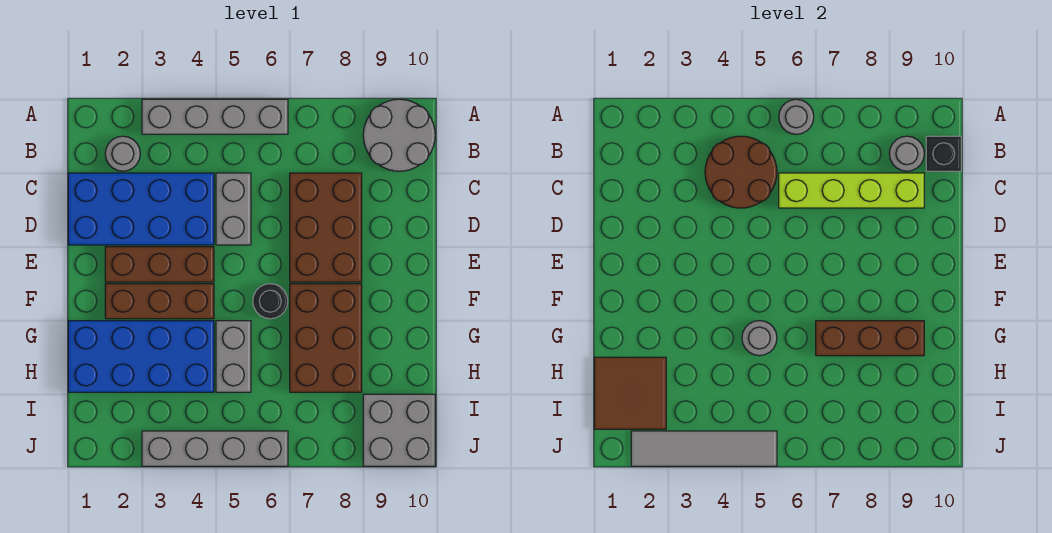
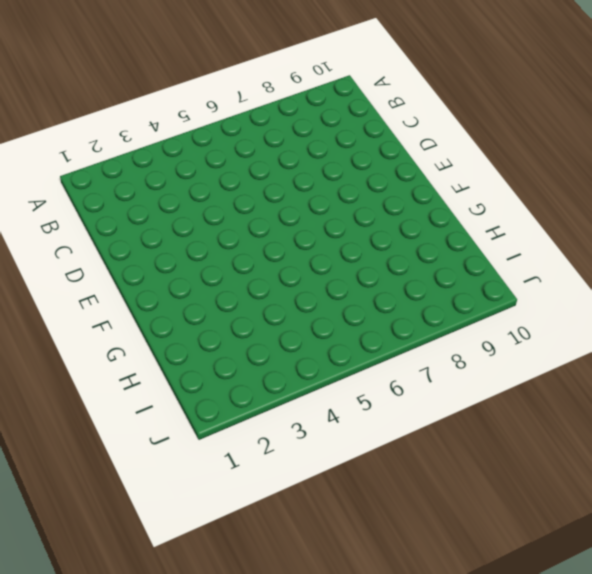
none -> grey 1x4 brick [142,99,288,134]
none -> grey 2x2 round brick [363,99,435,171]
none -> grey 1x1 round brick [105,136,140,171]

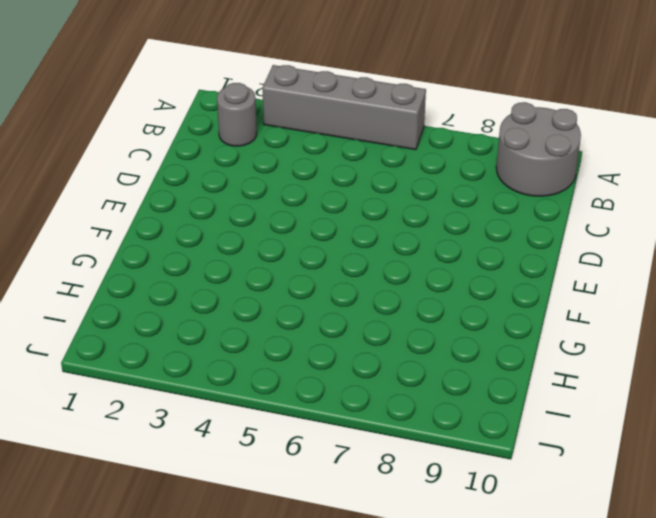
none -> blue 2x4 brick [68,173,214,245]
none -> grey 1x2 brick [216,173,251,245]
none -> brown 2x3 brick [290,173,362,282]

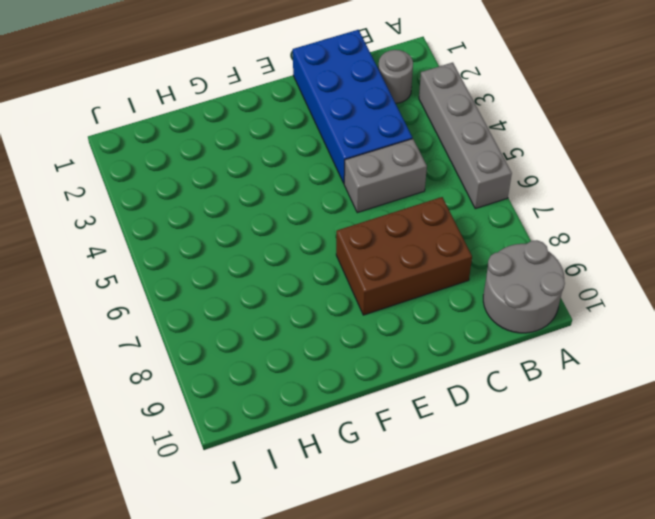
none -> brown 1x3 brick [105,247,214,282]
none -> brown 1x3 brick [105,284,214,319]
none -> black 1x1 round brick [253,284,288,319]

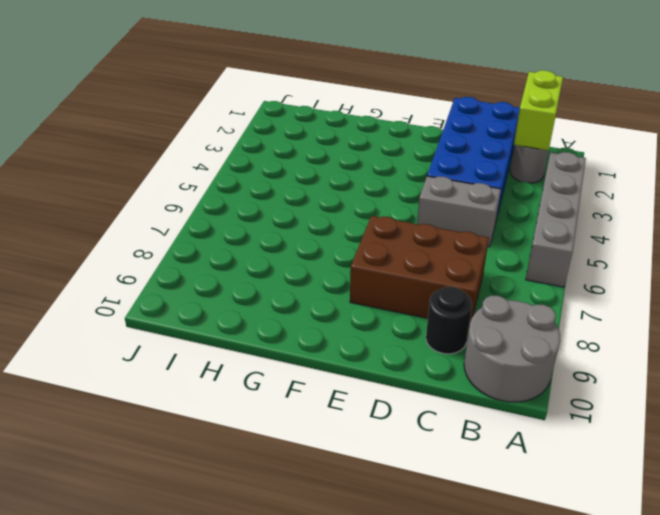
lime 1x2 brick [514,70,563,151] -> none
black 1x1 round brick [426,287,472,354] -> black 1x1 round brick moved to [253,284,288,319]
none -> brown 1x3 brick [105,247,214,282]
none -> brown 1x3 brick [105,284,214,319]
none -> brown 2x3 brick [290,284,362,392]

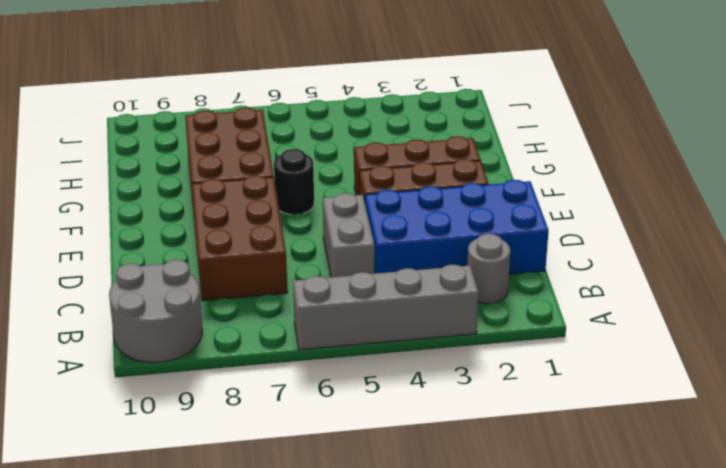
none -> blue 2x4 brick [68,321,214,392]
none -> grey 1x2 brick [216,321,251,392]
none -> grey 2x2 brick [363,394,435,466]

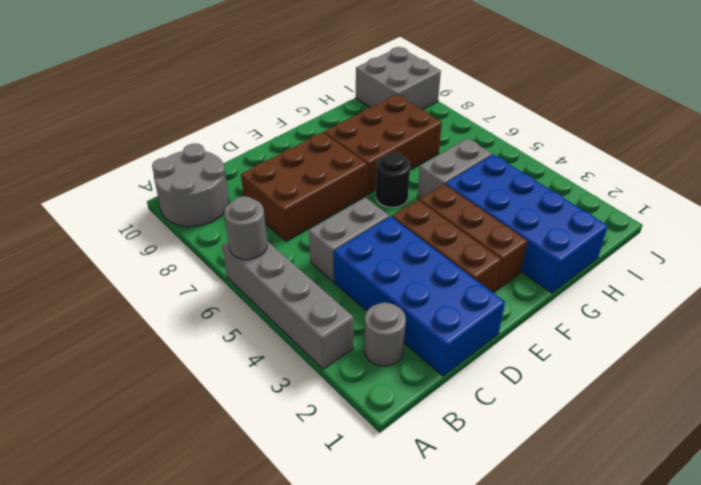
none -> grey 1x4 brick [142,431,288,466]
none -> brown 2x2 round brick [705,136,777,208]
none -> grey 1x1 round brick [889,136,924,171]

